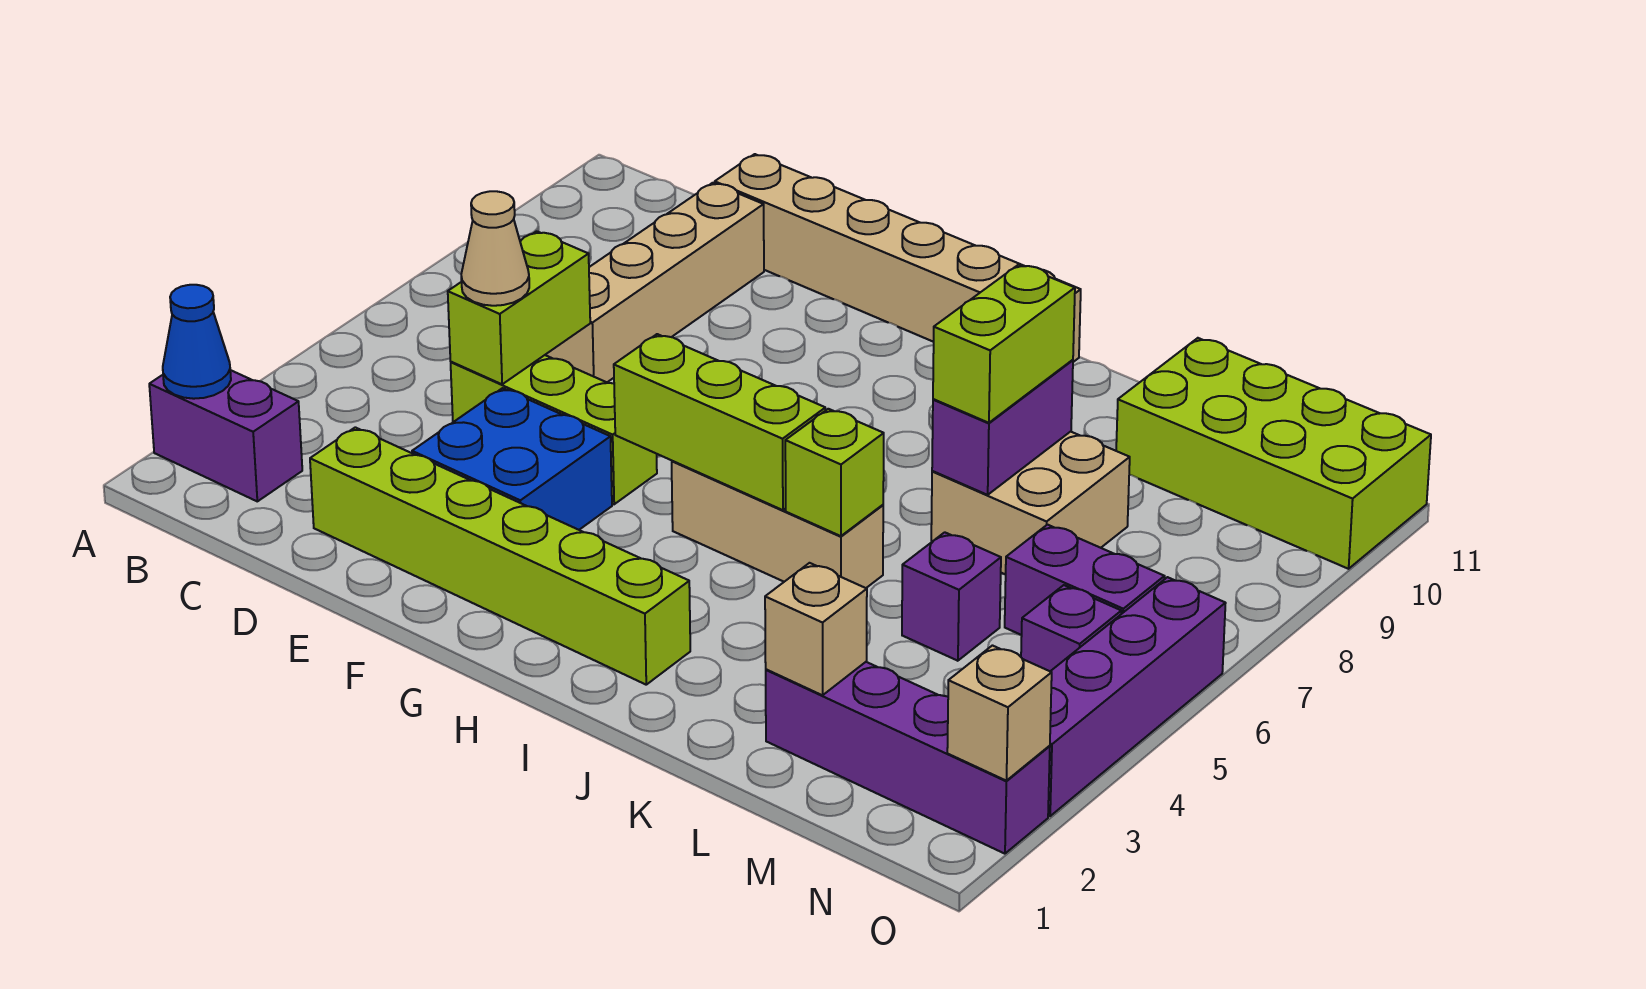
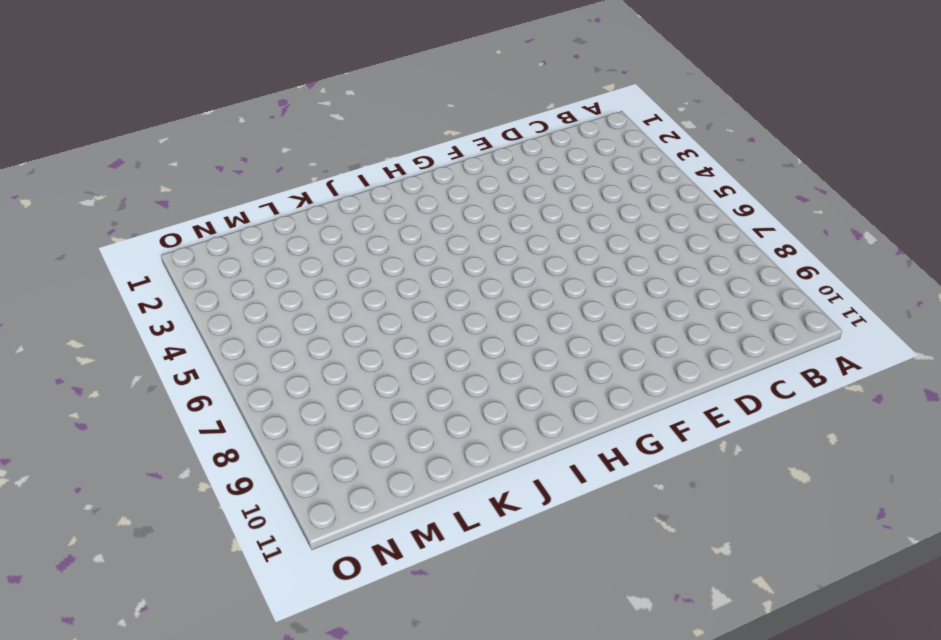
none -> purple 1x2 brick [149,370,302,501]
none -> lime 1x6 brick [310,427,690,685]
none -> lime 1x3 brick [451,355,657,504]

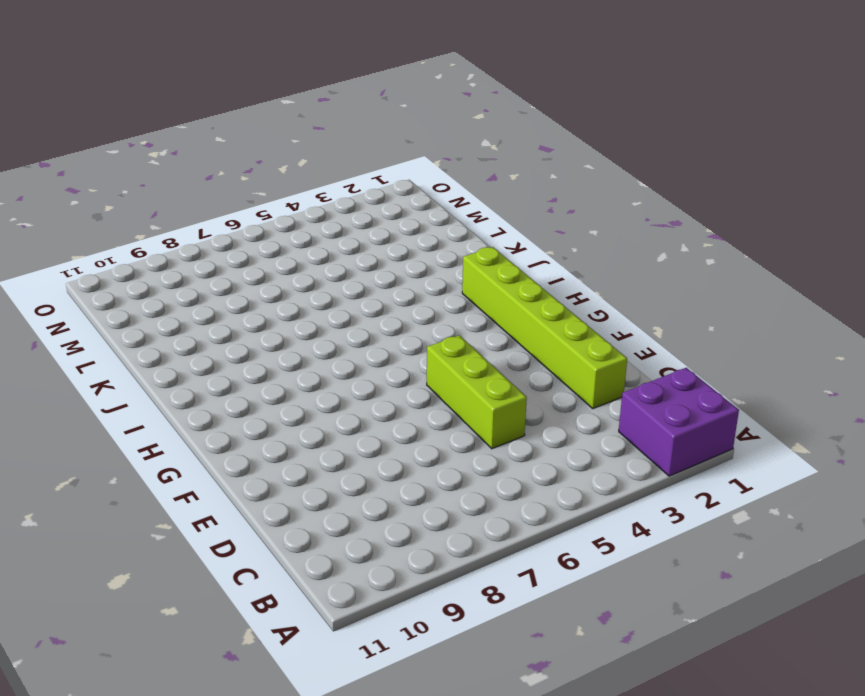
purple 2x2 brick [619,368,739,476] -> purple 1x2 brick [149,370,302,501]
none -> tan 1x4 brick [546,183,764,382]
none -> tan 1x6 brick [715,154,1081,362]
none -> blue 2x2 brick [412,388,612,530]

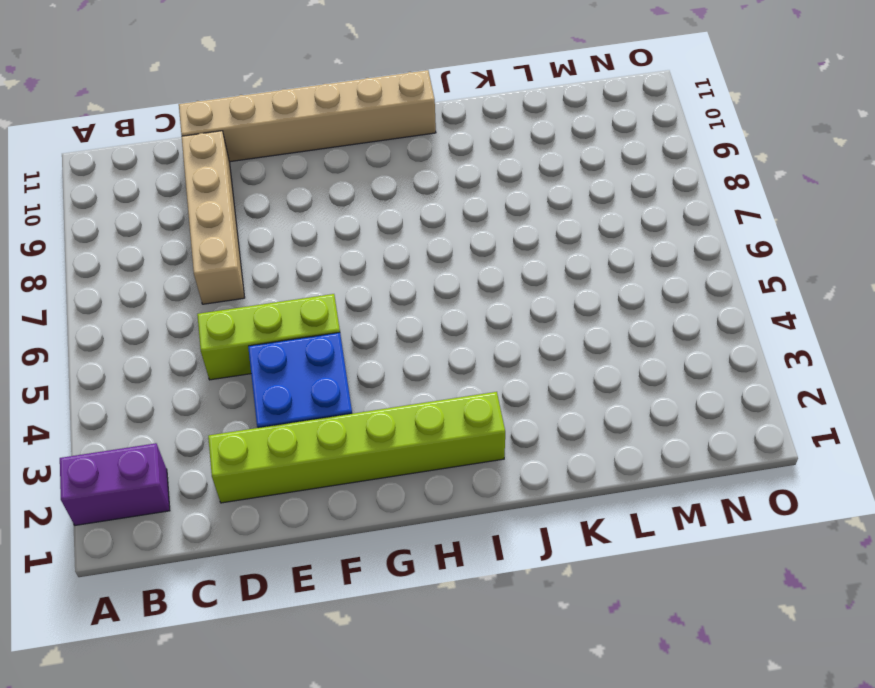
none -> tan 1x3 brick [672,461,883,588]
none -> tan 2x2 brick [931,432,1130,575]
none -> purple 1x4 brick [766,662,1050,854]

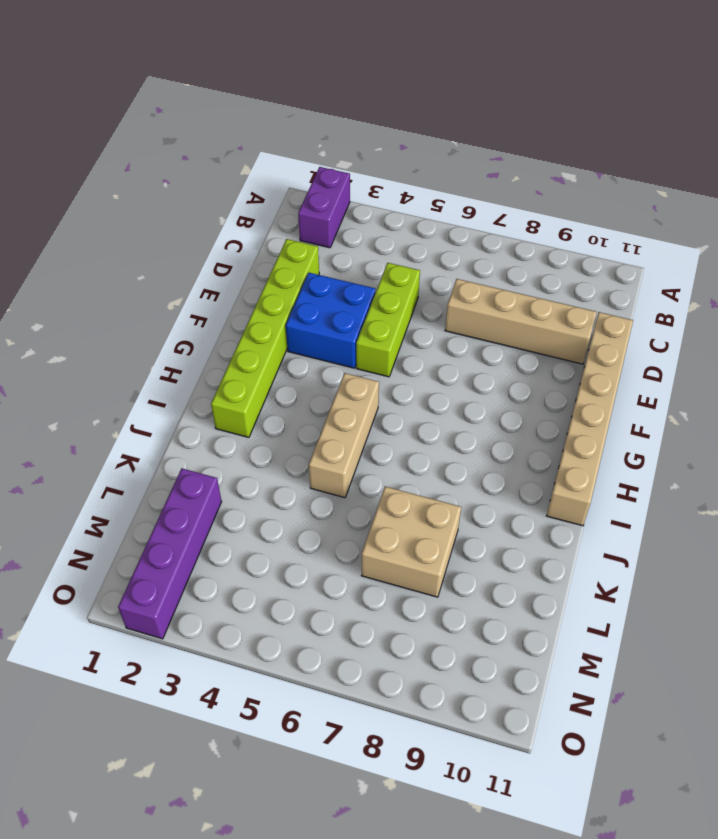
none -> purple 1x1 brick [902,532,1001,661]
none -> lime 2x4 brick [1116,338,1431,569]
none -> purple 1x2 brick [1005,525,1165,635]

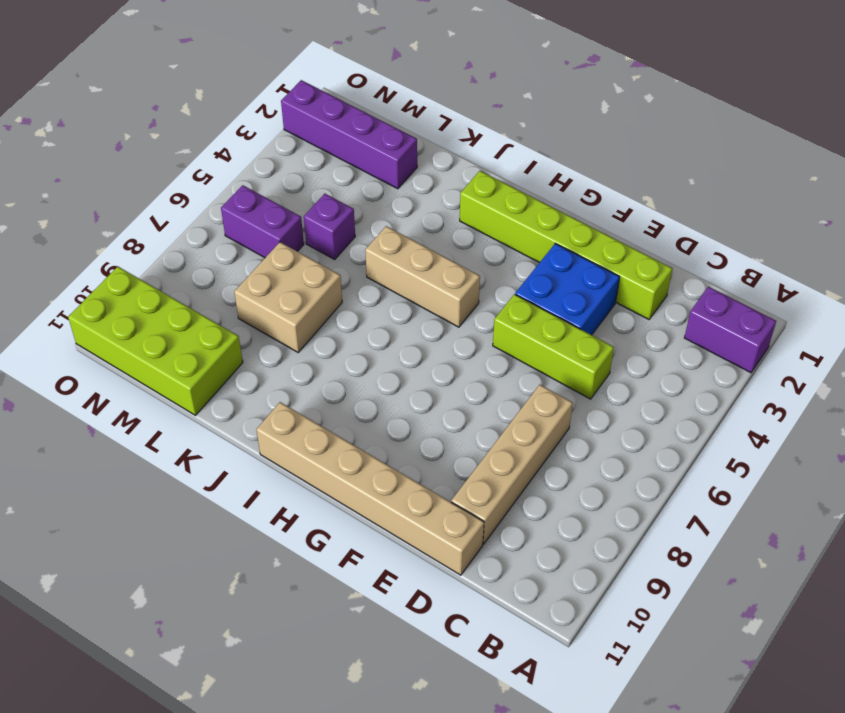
none -> purple 1x1 brick [1021,585,1121,671]
none -> purple 1x4 brick [1048,577,1226,816]
none -> blue 1x1 cone [163,285,231,399]

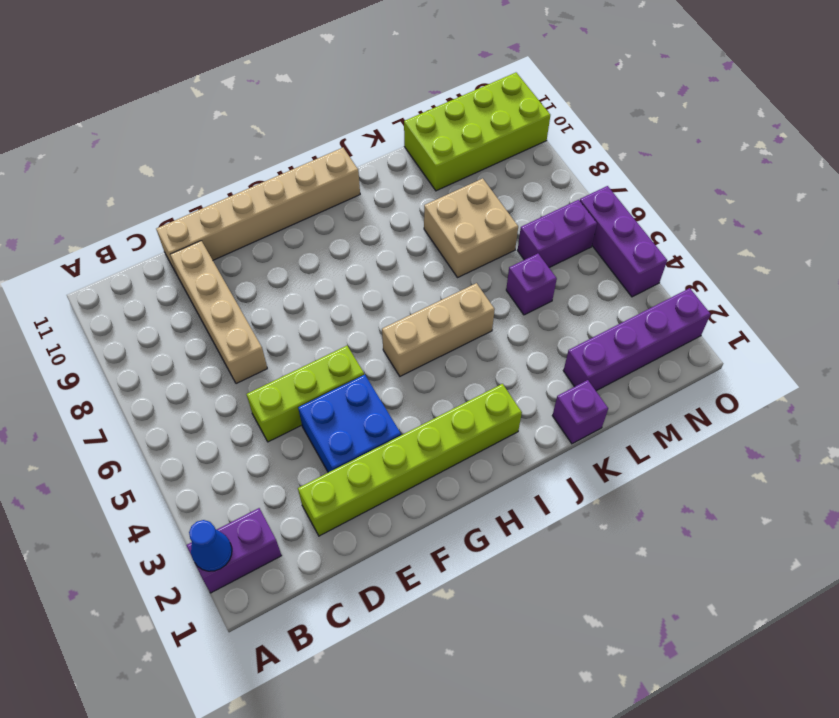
purple 1x1 brick [552,380,608,444] -> purple 1x1 brick moved to [1021,585,1121,671]
purple 1x3 brick [580,186,667,297] -> purple 1x4 brick [1048,577,1226,816]
none -> lime 1x2 brick [448,231,590,384]
none -> lime 1x3 brick [614,334,825,510]
none -> lime 1x1 brick [785,409,884,536]

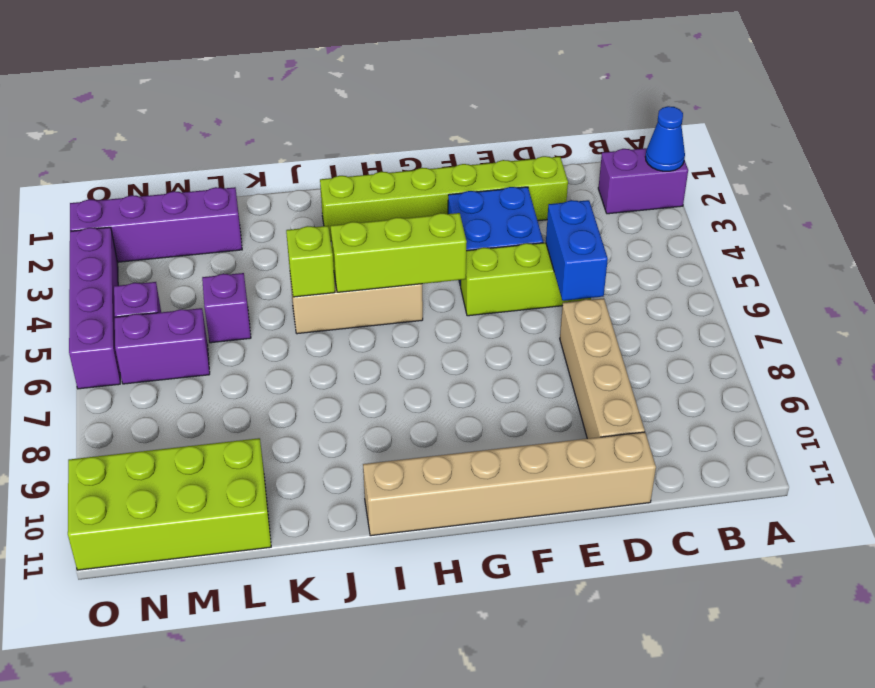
blue 1x2 brick [546,200,608,301] -> lime 1x2 brick [448,231,590,384]
none -> tan 2x2 brick [931,432,1130,575]
none -> purple 1x2 brick [932,360,1073,495]
none -> tan 1x1 brick [765,563,867,695]

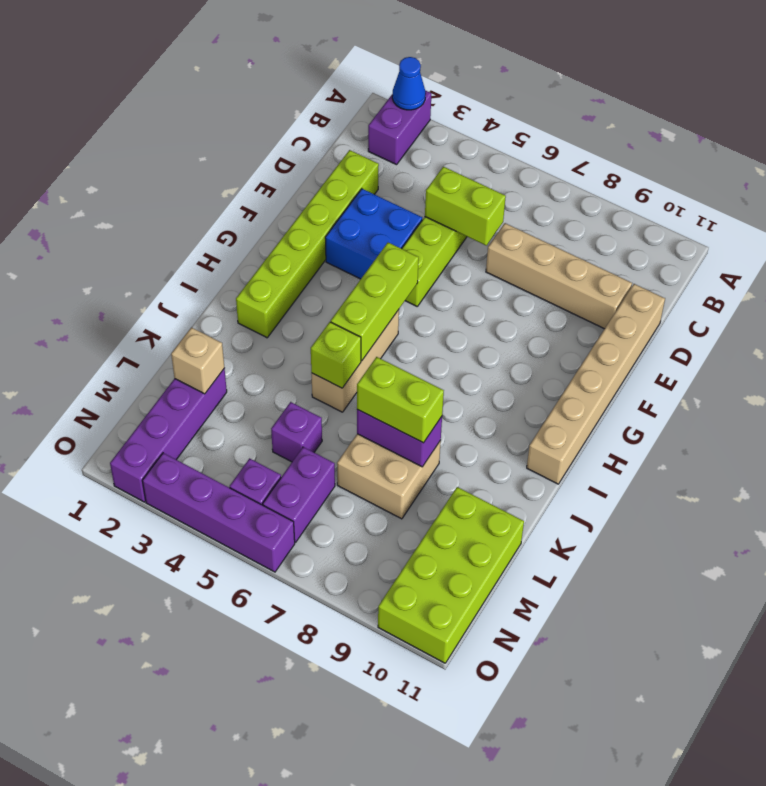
none -> tan 1x1 brick [947,646,1052,781]
none -> tan 1x1 cone [461,191,529,306]

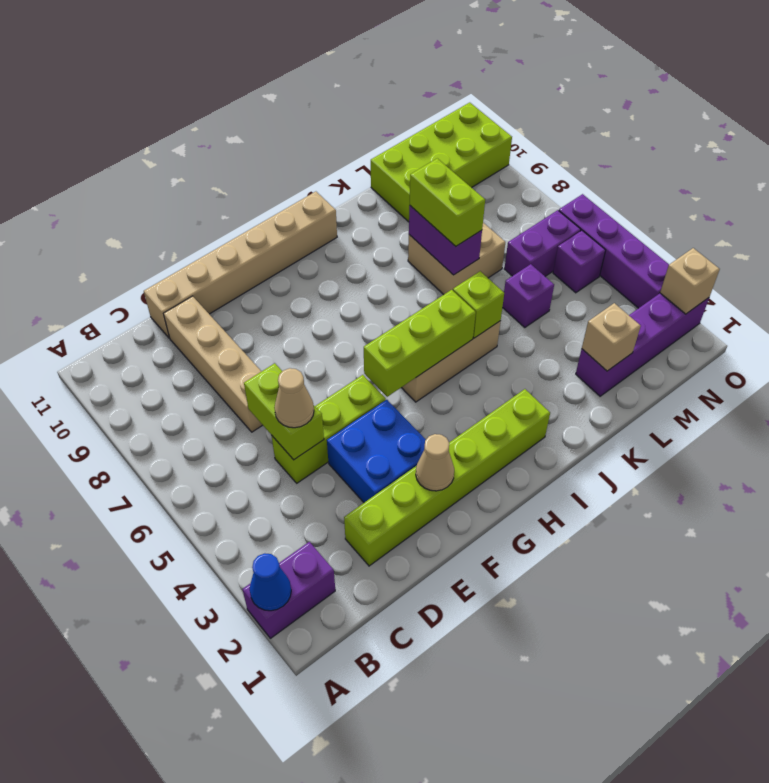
tan 1x1 cone [416,434,454,491] -> none

